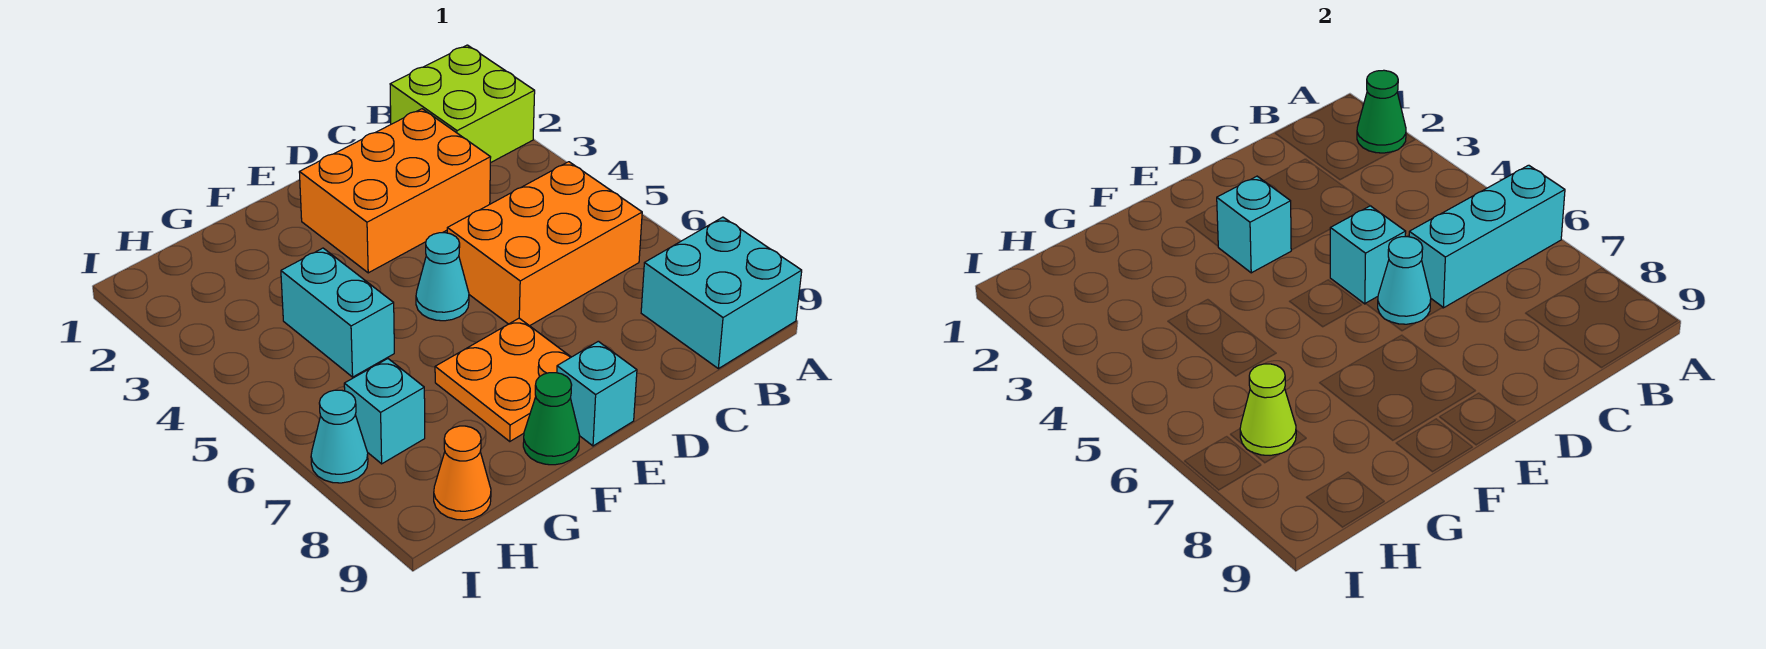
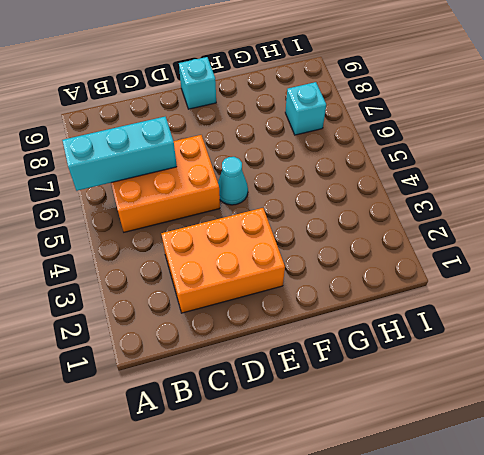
none -> lime 2x2 brick [390,45,535,163]
none -> cyan 2x2 brick [641,217,802,369]
none -> orange 2x2 plate [435,318,571,441]

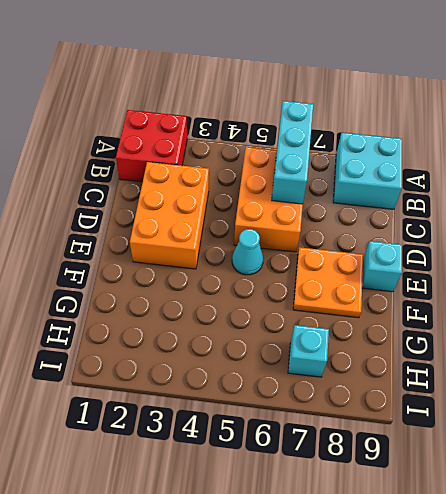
red 2x2 brick [116,110,187,182] -> lime 2x2 brick [390,45,535,163]
none -> green 1x1 cone [523,373,580,465]
none -> cyan 1x2 brick [281,248,394,377]
none -> orange 1x1 cone [434,426,491,520]

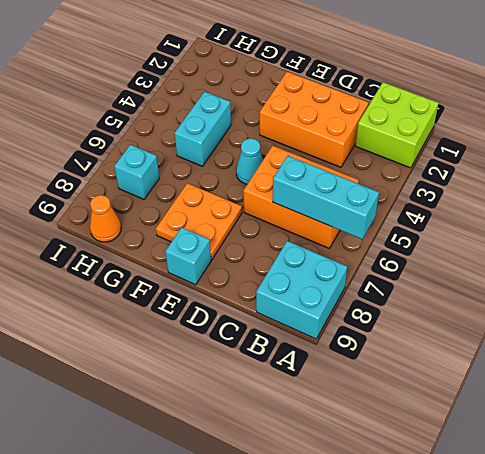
none -> green 1x1 cone [523,373,580,465]
none -> cyan 1x1 cone [311,390,368,483]
none -> green 1x1 cone [1357,70,1406,153]

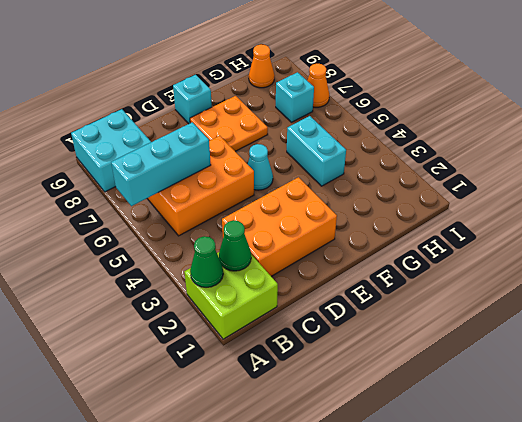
green 1x1 cone [219,220,251,271] -> green 1x1 cone moved to [523,373,580,465]
orange 1x1 cone [307,64,329,107] -> cyan 1x1 cone [311,390,368,483]
none -> cyan 1x1 brick [1330,206,1406,304]
none -> cyan 1x1 cone [1378,237,1431,324]
none -> cyan 1x1 brick [1217,176,1291,273]

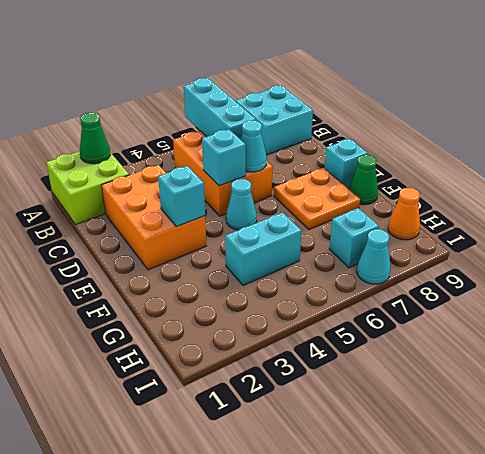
none -> lime 1x1 cone [1240,364,1296,455]

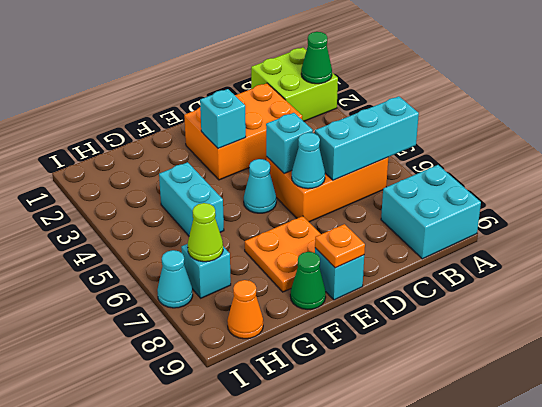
orange 1x1 plate [315,224,365,268] -> none

